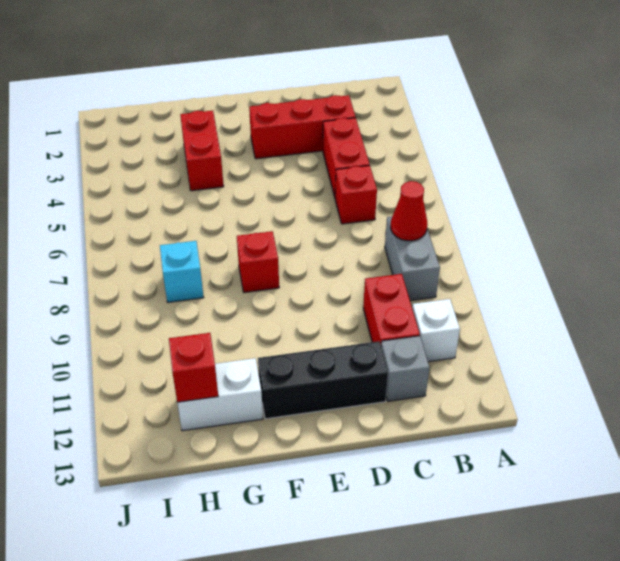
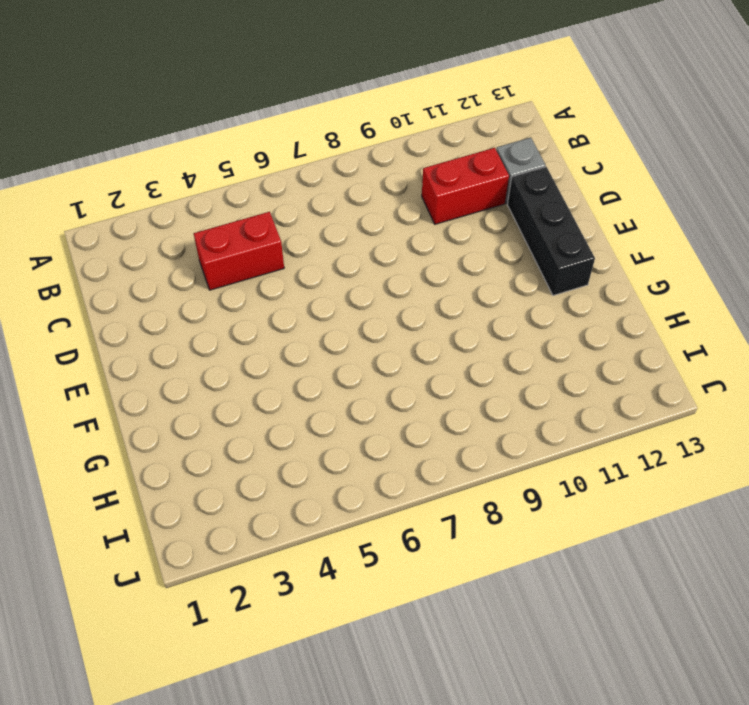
none -> grey 1x2 brick [385,216,440,301]
none -> white 1x1 brick [412,299,460,362]
none -> red 1x3 brick [249,95,356,159]

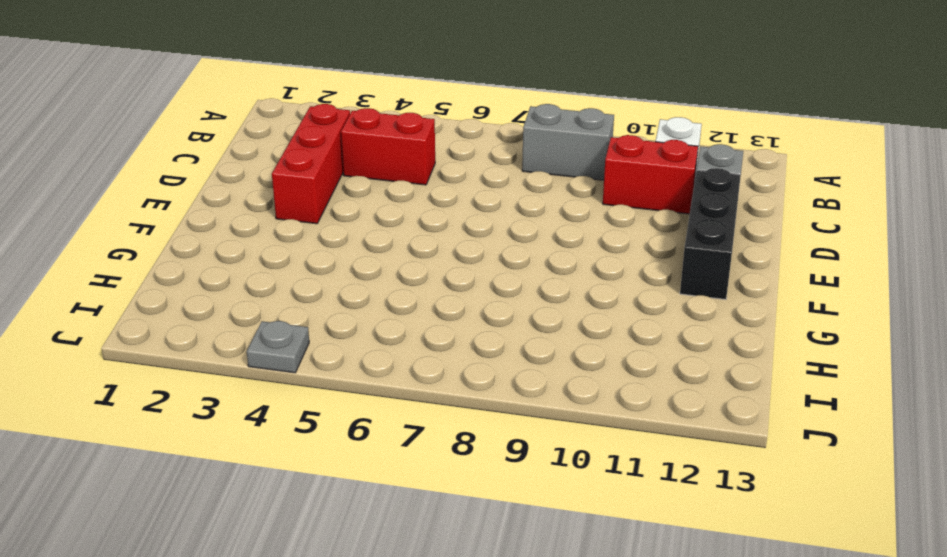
grey 1x1 plate [247,321,309,373] -> none
none -> red 1x1 brick [335,165,377,224]
none -> red 1x1 brick [237,231,279,293]
none -> red 1x2 brick [180,111,224,191]

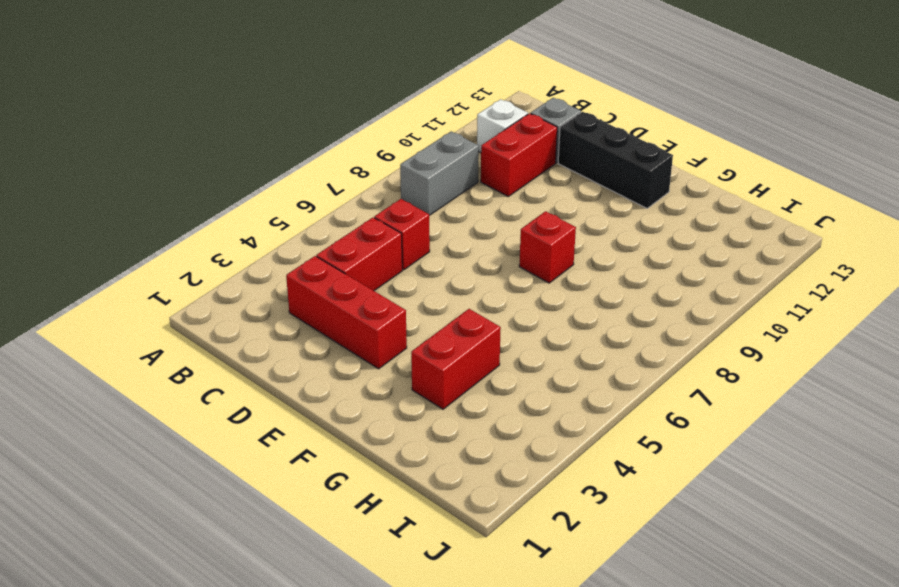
none -> white 1x2 brick [177,358,263,431]
none -> cyan 1x1 brick [160,241,204,302]
none -> red 1x1 cone [391,181,427,241]

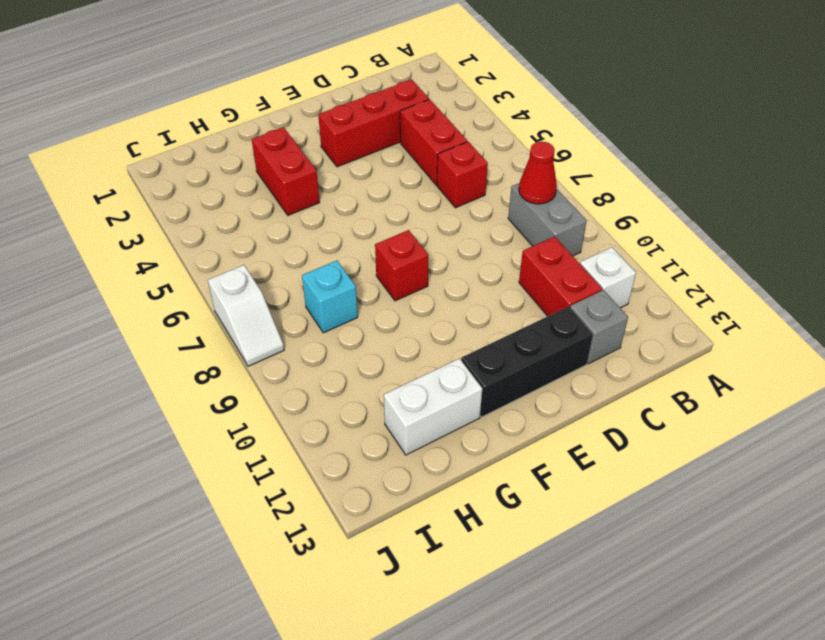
white 1x2 slope [208,265,284,366] -> none
none -> red 1x1 brick [169,333,218,402]

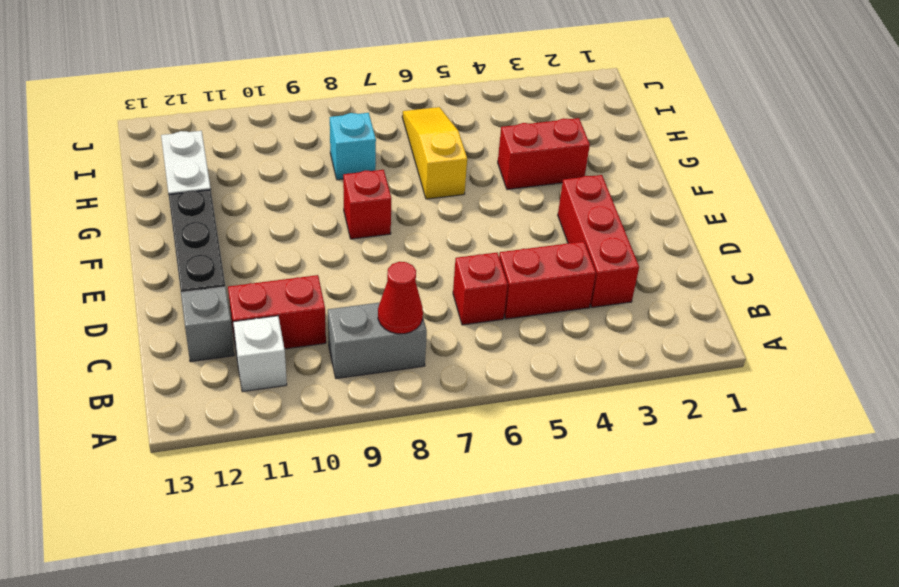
yellow 1x3 slope [402,107,467,199] -> none
none -> red 1x1 brick [169,333,218,402]

